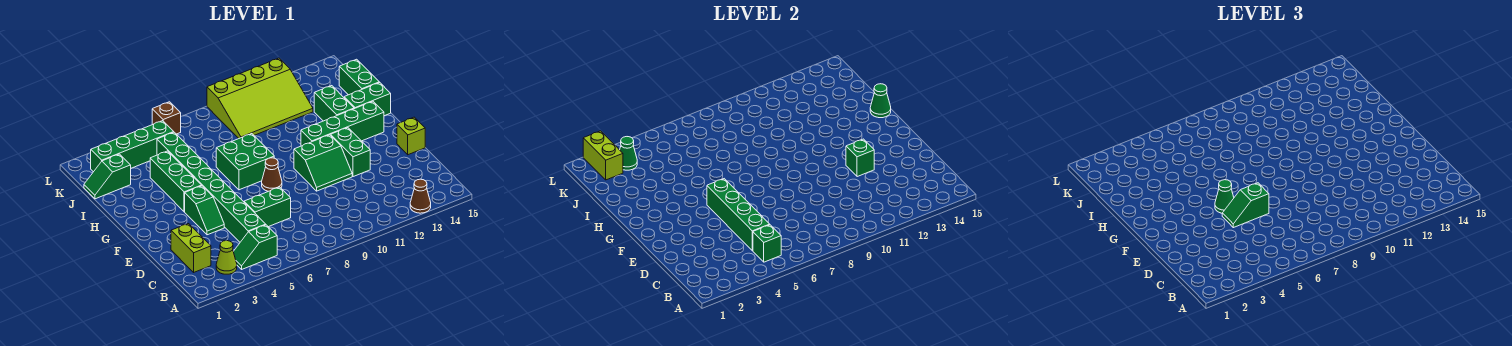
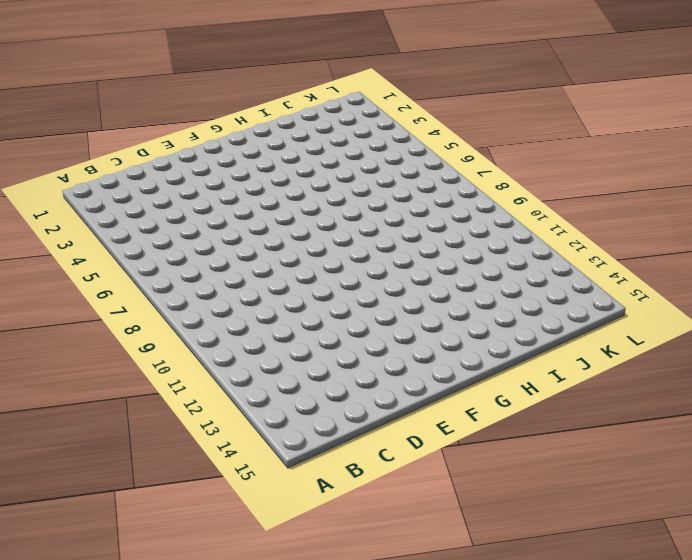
none -> brown 1x1 cone [410,179,431,213]
none -> lime 1x1 cone [216,241,237,274]
none -> green 1x2 slope [233,225,277,269]

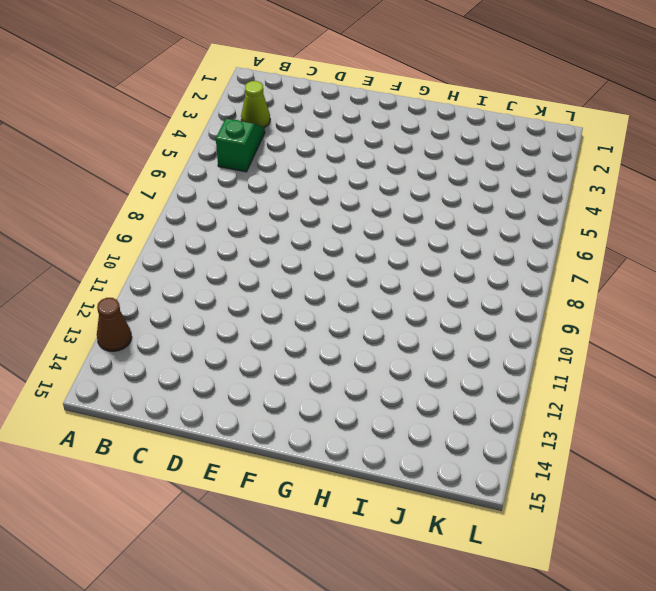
none -> lime 1x2 brick [171,224,211,272]
none -> green 1x8 brick [157,132,266,242]
none -> green 1x2 brick [244,187,291,227]

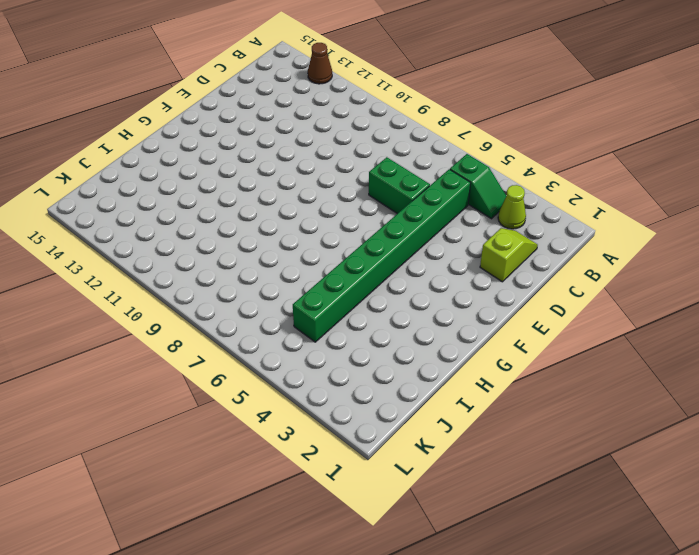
lime 1x2 slope [480,228,538,282] -> lime 1x2 brick [171,224,211,272]
none -> green 1x2 slope [185,186,224,235]
none -> green 2x2 slope [294,135,352,191]
none -> green 1x2 brick [331,128,370,177]

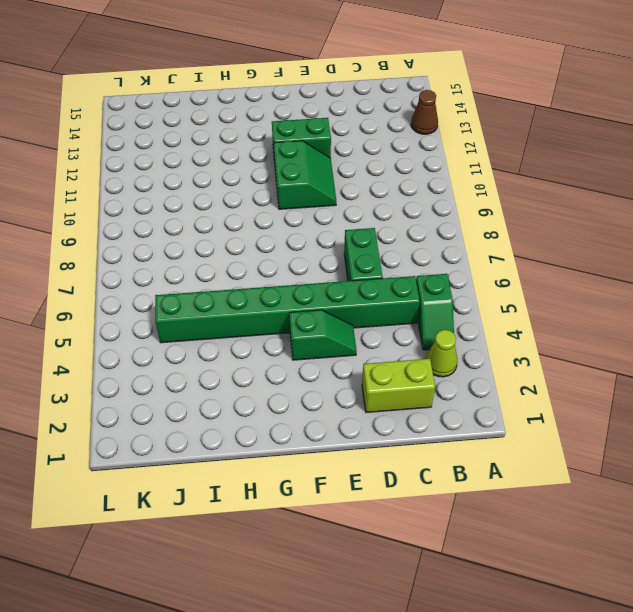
none -> lime 1x1 brick [397,117,425,155]
none -> brown 1x1 cone [262,158,282,191]
none -> green 1x3 brick [150,151,202,212]

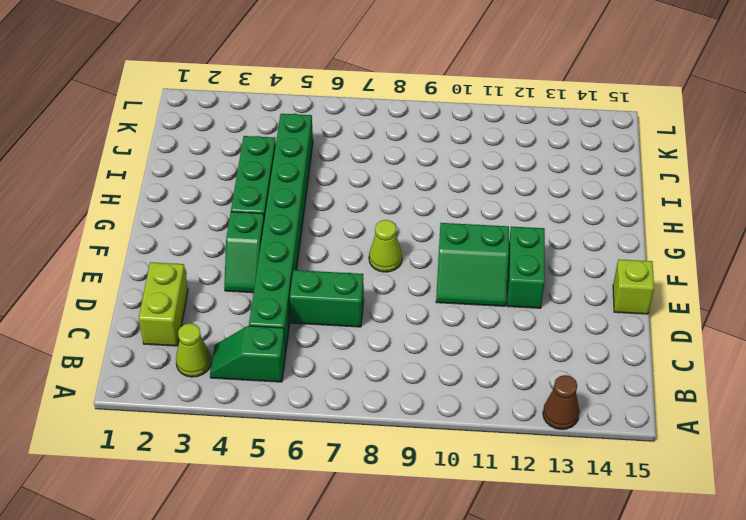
lime 1x1 cone [369,220,402,272] -> brown 1x1 cone [262,158,282,191]
none -> green 2x2 brick [216,134,274,190]
none -> green 1x4 brick [301,101,384,146]
none -> green 1x2 brick [314,86,354,121]

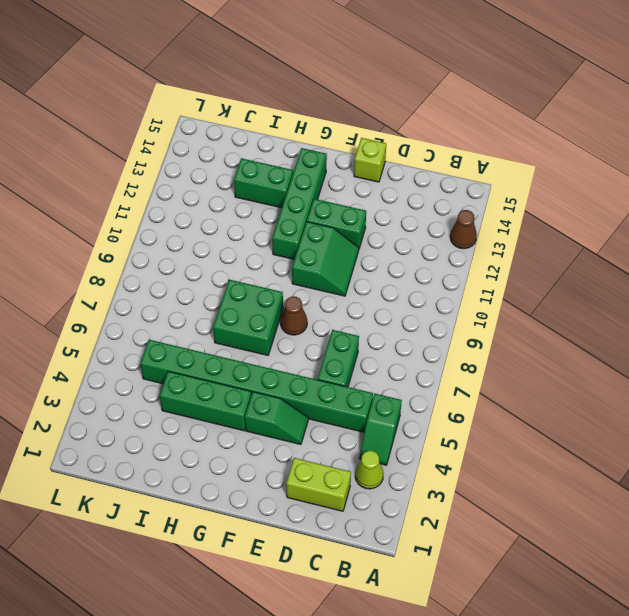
none -> green 1x2 brick [344,82,391,116]
none -> green 1x2 brick [339,59,379,95]
none -> green 1x2 slope [84,154,131,199]

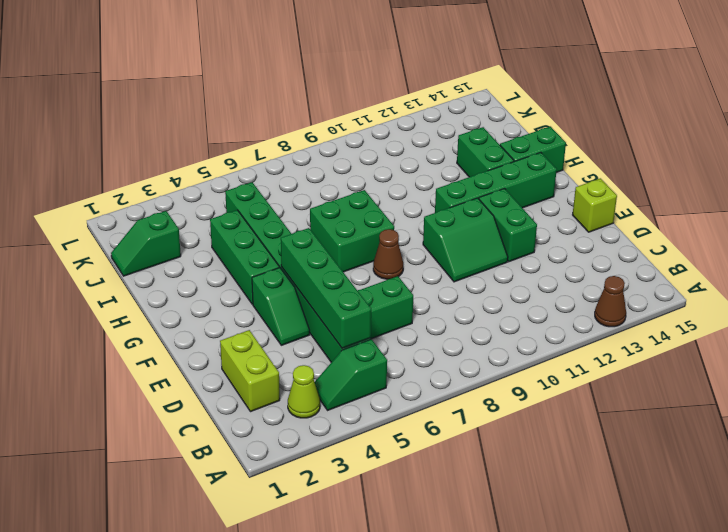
none -> green 1x2 brick [339,59,379,95]
none -> lime 3x4 slope [207,58,313,138]
none -> green 1x4 brick [91,121,173,172]

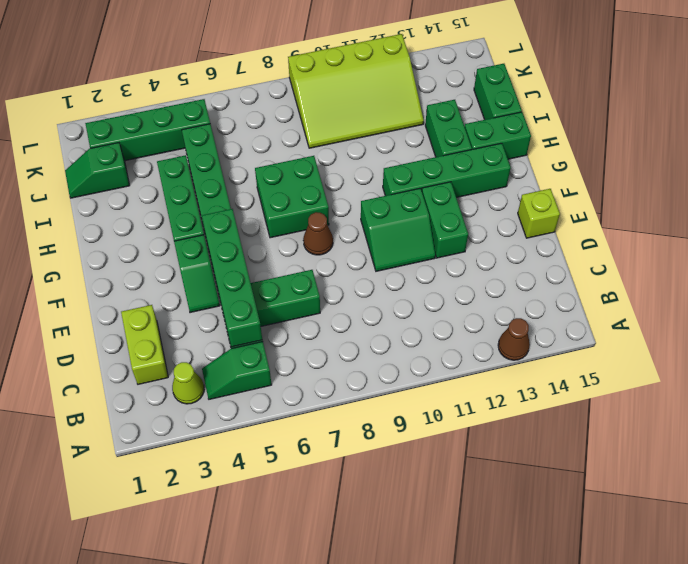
none -> brown 1x1 brick [152,102,181,134]
none -> green 1x1 brick [753,225,781,262]
none -> green 1x1 brick [846,139,874,177]

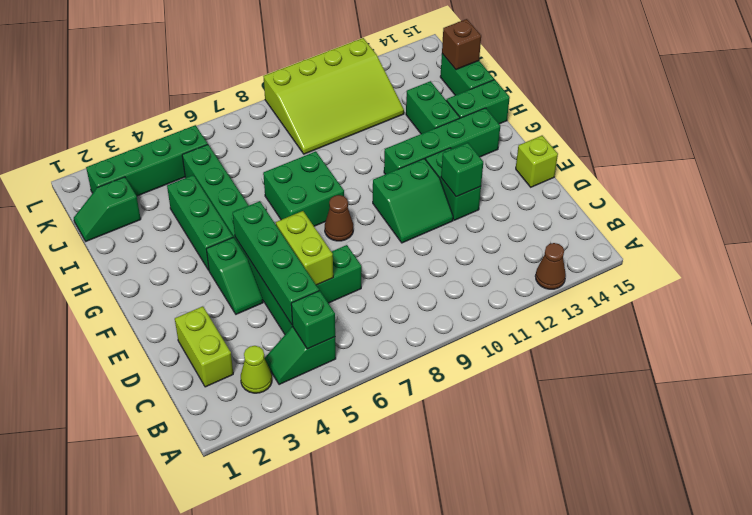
lime 1x2 brick [276,211,333,285] -> lime 1x2 brick moved to [583,131,623,180]
brown 1x1 brick [442,19,481,70] -> brown 1x1 brick moved to [152,102,181,134]
none -> green 1x1 cone [870,84,891,118]
none -> green 1x1 cone [620,137,637,170]
none -> green 1x2 slope [1222,183,1269,228]

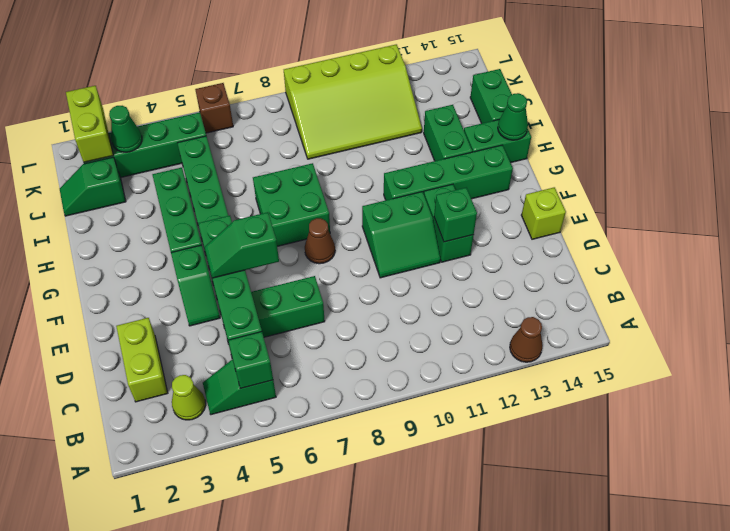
none -> green 1x1 cone [1215,180,1234,213]

